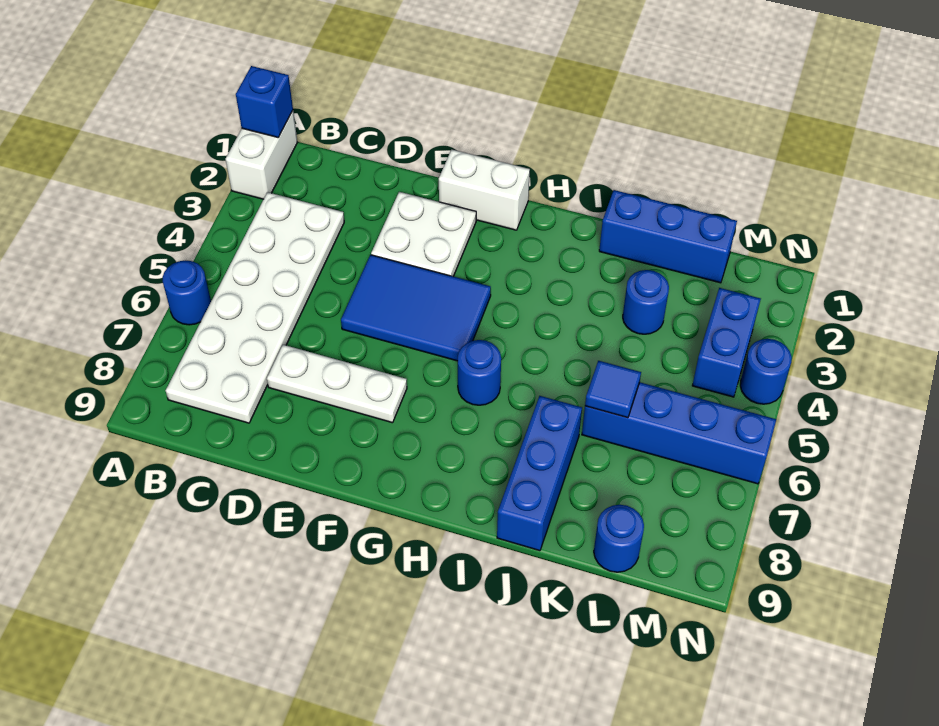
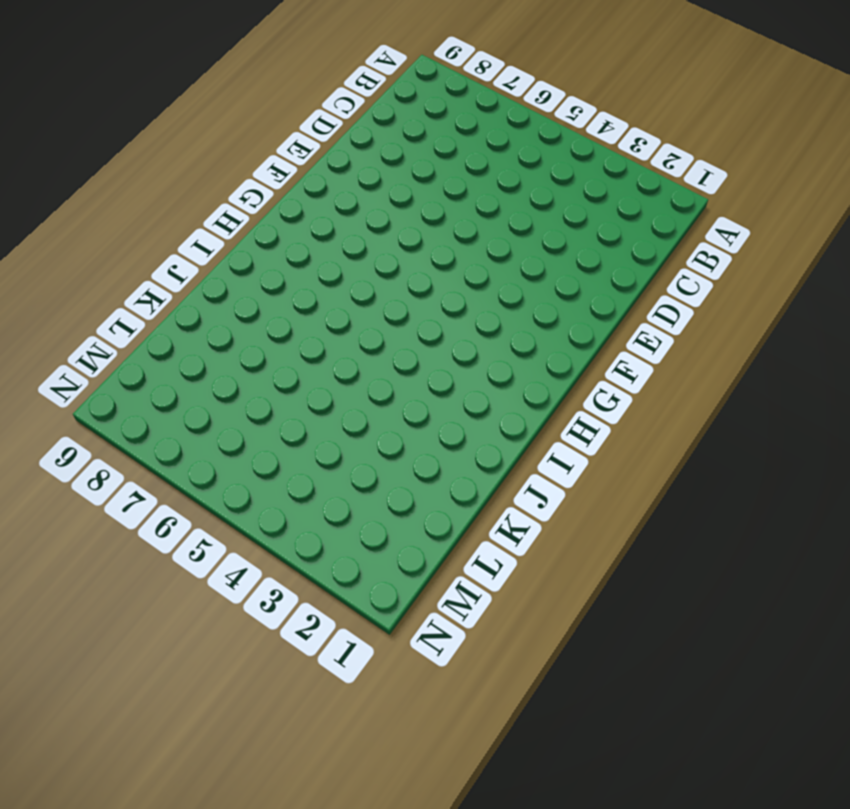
none -> white 1x2 brick [226,111,297,199]
none -> blue 1x1 round brick [163,260,211,325]
none -> white 2x6 plate [166,192,344,423]

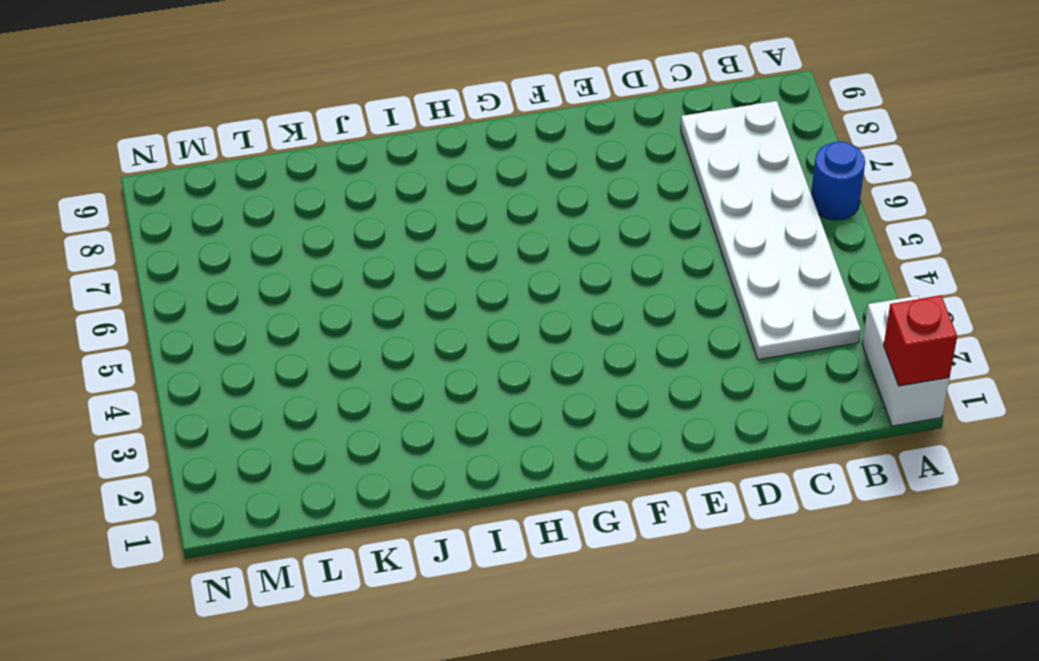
red 1x1 brick [884,295,957,386] -> blue 1x1 brick [236,66,293,137]
none -> white 1x3 plate [267,345,407,423]
none -> white 2x2 plate [371,192,476,276]
none -> blue 2x3 tile [341,255,491,361]

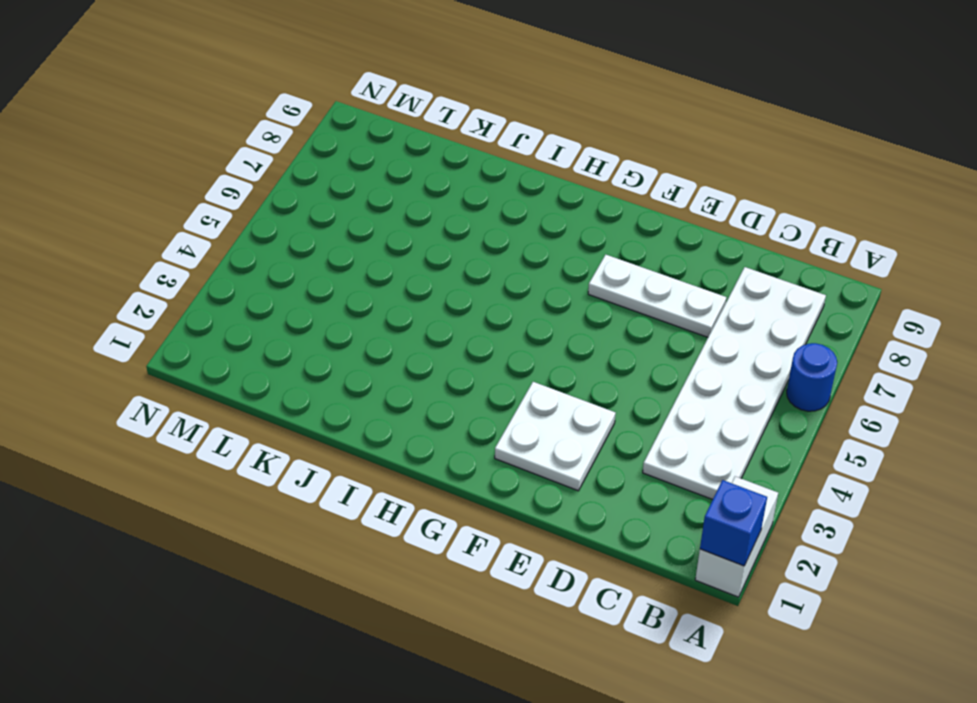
none -> blue 2x3 tile [341,255,491,361]
none -> white 1x2 brick [439,150,530,230]
none -> blue 1x1 round brick [458,340,501,405]

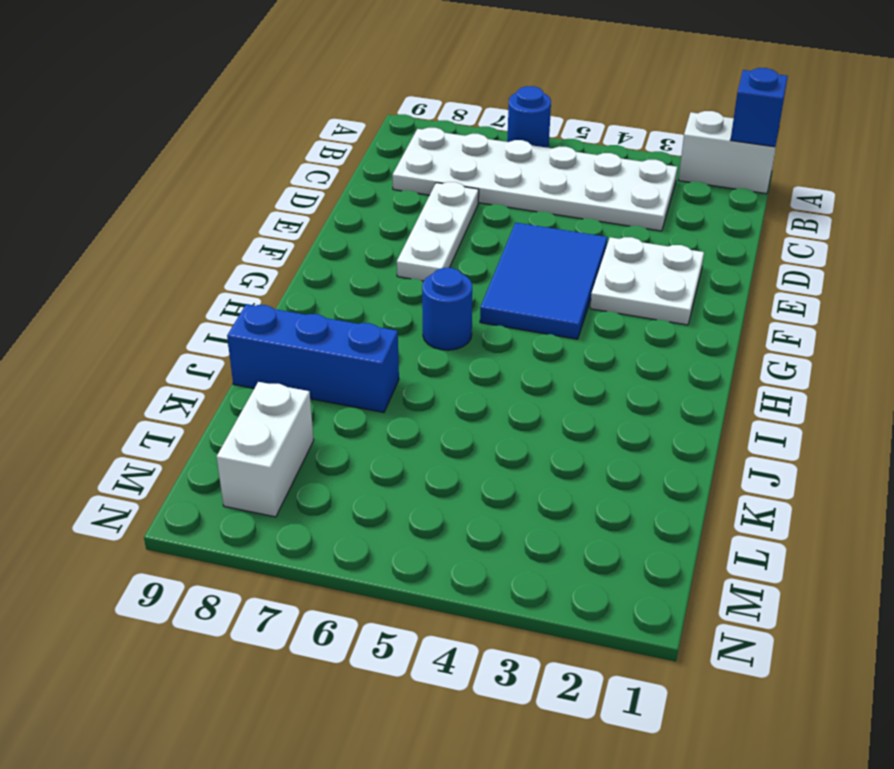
white 1x2 brick [217,382,314,517] -> white 1x2 brick moved to [439,150,530,230]
none -> blue 1x3 brick [599,190,737,283]
none -> blue 1x1 round brick [623,270,669,334]
none -> blue 1x4 brick [582,382,776,484]

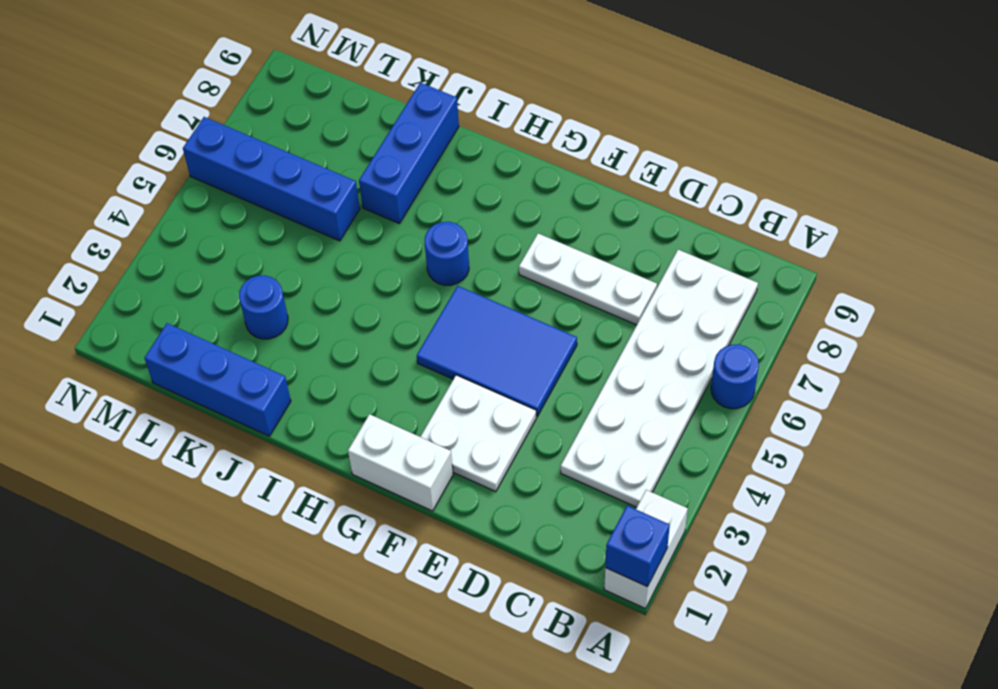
none -> blue 1x1 round brick [594,505,644,572]
none -> blue 1x2 brick [692,288,761,397]
none -> blue 1x1 round brick [740,339,792,404]

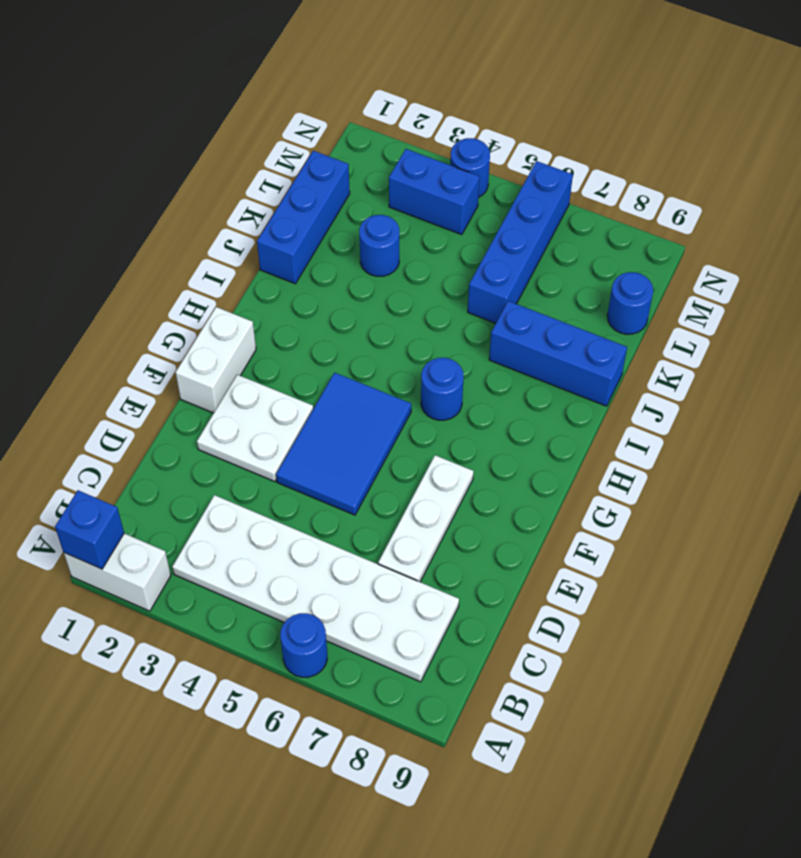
none -> blue 1x1 tile [585,361,641,418]

